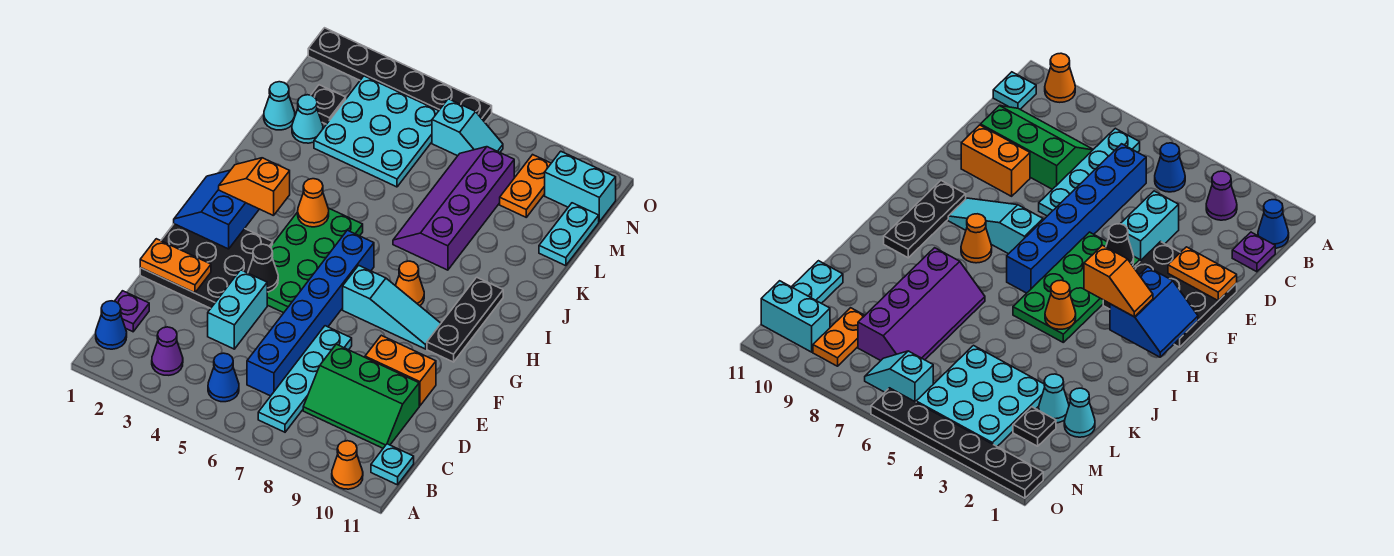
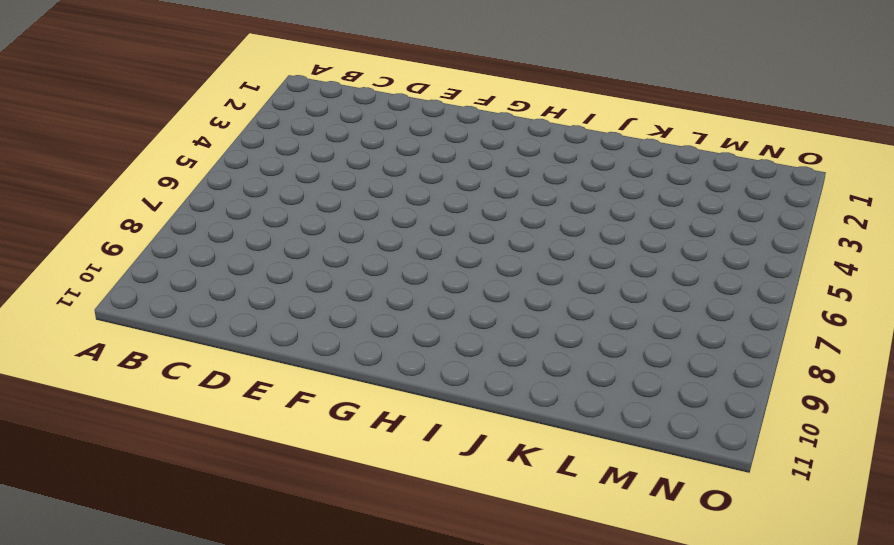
none -> orange 1x1 cone [332,441,363,489]
none -> blue 1x1 cone [96,301,127,349]
none -> purple 1x1 cone [152,327,183,375]
none -> blue 1x1 cone [208,353,239,402]

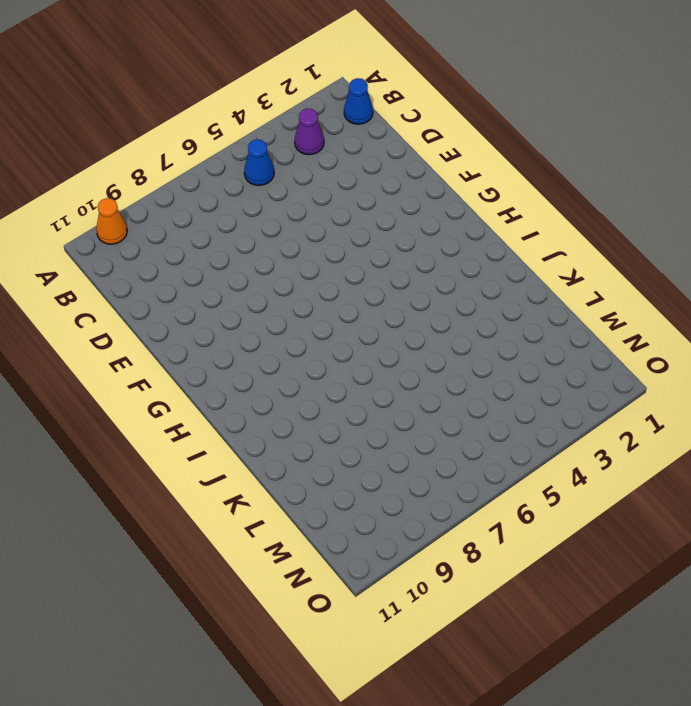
none -> cyan 1x4 plate [258,326,352,432]
none -> cyan 1x1 plate [371,444,414,485]
none -> purple 1x1 plate [114,291,149,332]
none -> blue 1x6 brick [247,230,374,396]

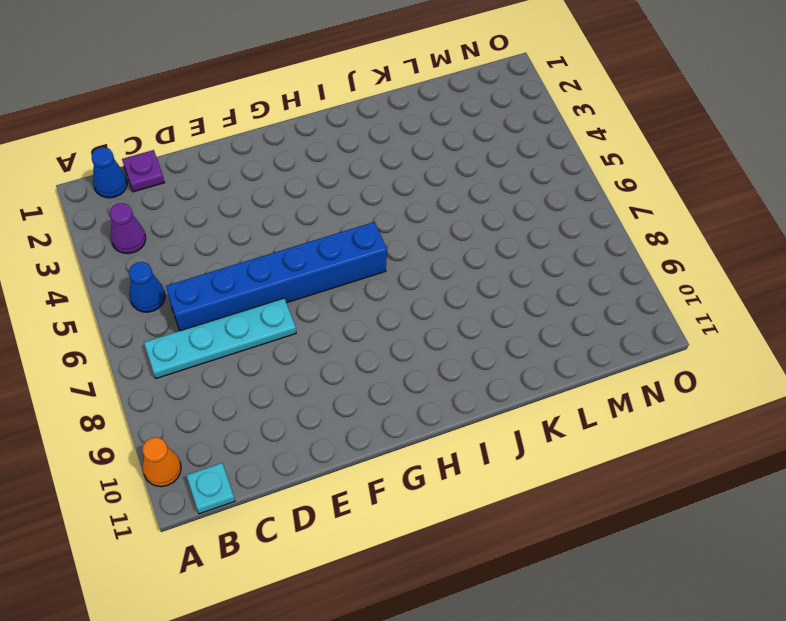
none -> green 2x3 slope [303,344,419,448]
none -> cyan 1x2 brick [208,270,267,349]
none -> black 3x3 plate [140,224,273,308]
none -> orange 1x2 brick [365,335,436,406]

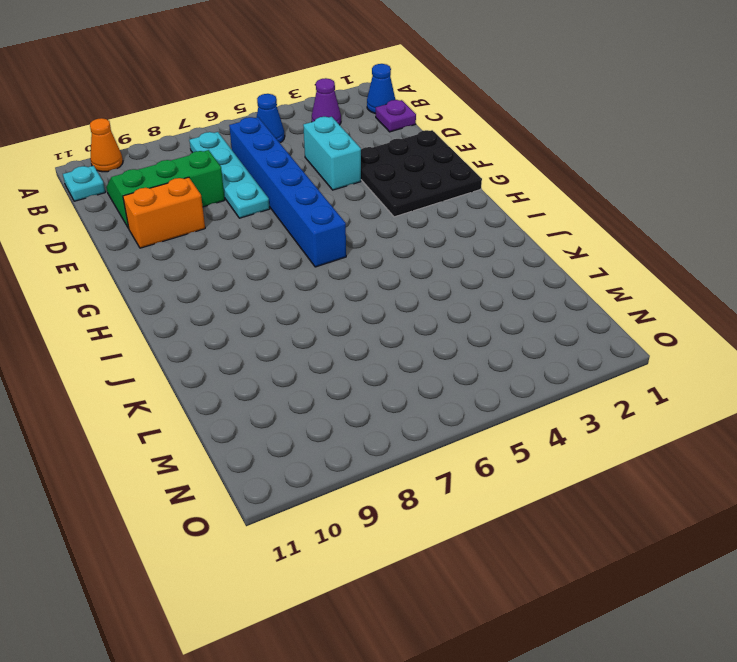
none -> green 2x4 plate [267,208,363,313]
none -> cyan 1x3 slope [343,265,441,349]
none -> black 1x3 plate [427,277,503,362]
none -> orange 1x1 cone [395,261,424,306]

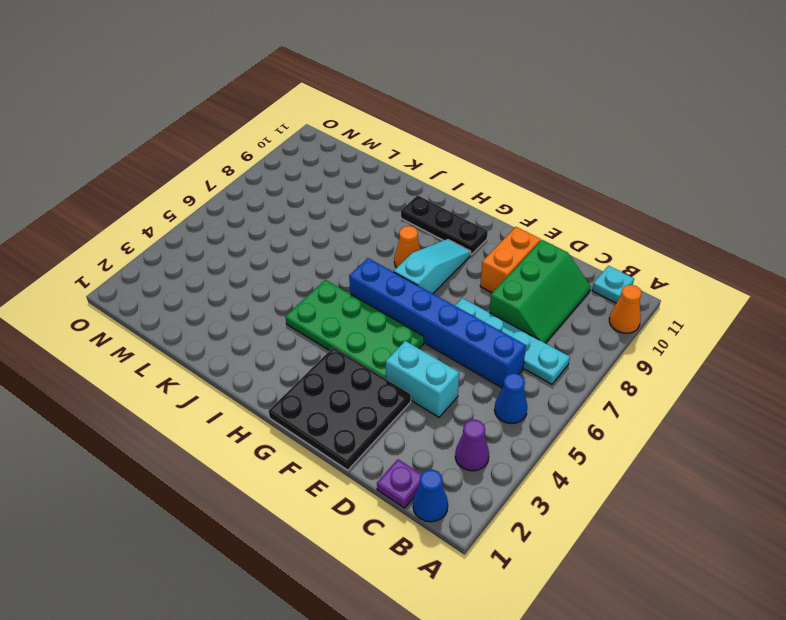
none -> purple 2x4 slope [393,147,514,270]
none -> cyan 1x1 cone [264,82,295,130]
none -> cyan 1x1 cone [292,95,323,143]
none -> cyan 3x3 plate [314,76,438,187]

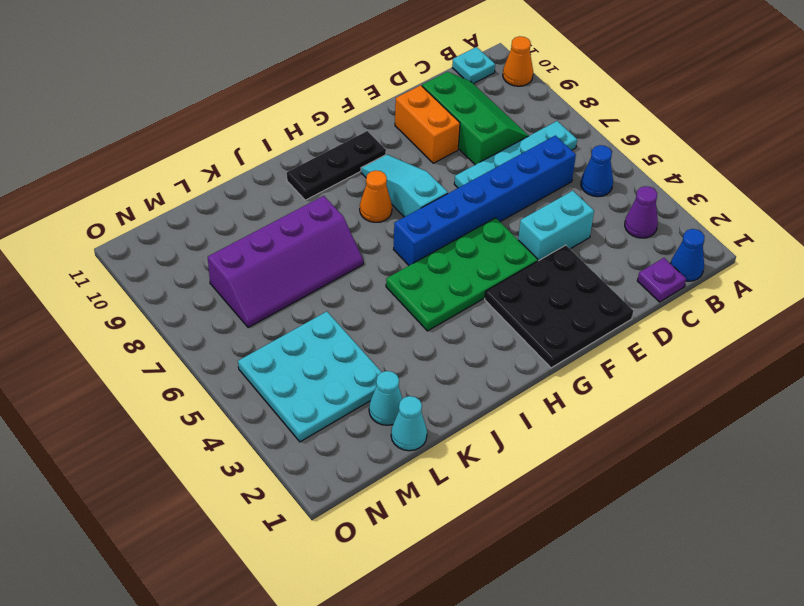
none -> cyan 1x2 plate [539,203,599,266]
none -> black 1x1 plate [311,85,346,124]
none -> orange 1x2 plate [500,155,551,217]
none -> cyan 1x2 slope [432,99,503,156]

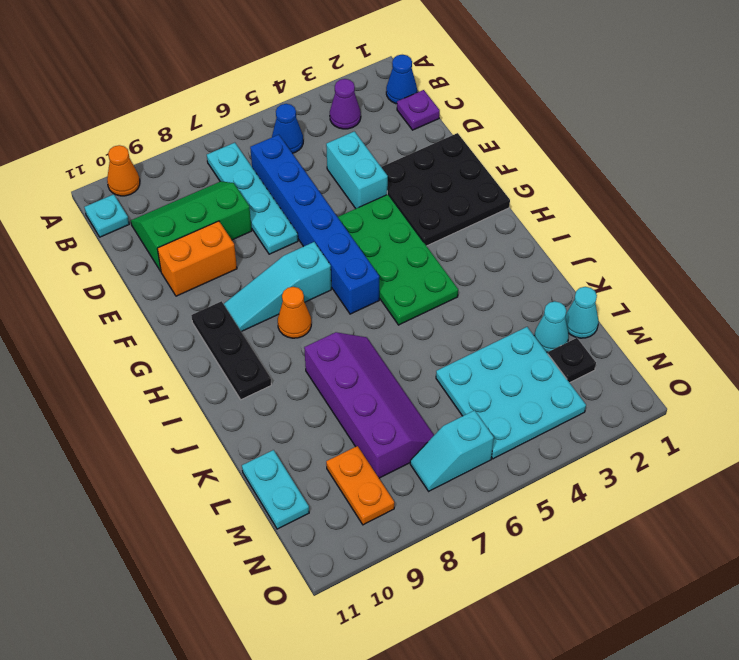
none -> cyan 1x2 brick [545,151,616,222]
none -> black 1x6 plate [308,28,492,122]
none -> orange 1x2 plate [140,239,211,293]
none -> black 1x1 cone [248,244,278,292]

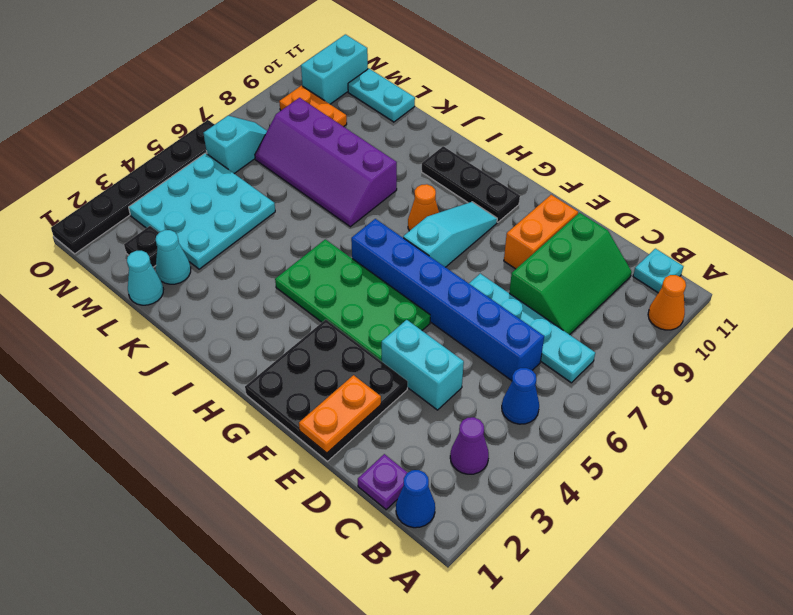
none -> black 1x1 cone [248,244,278,292]
none -> blue 2x2 slope [174,170,259,249]
none -> orange 1x1 cone [298,179,329,227]
none -> orange 1x2 slope [219,158,290,216]

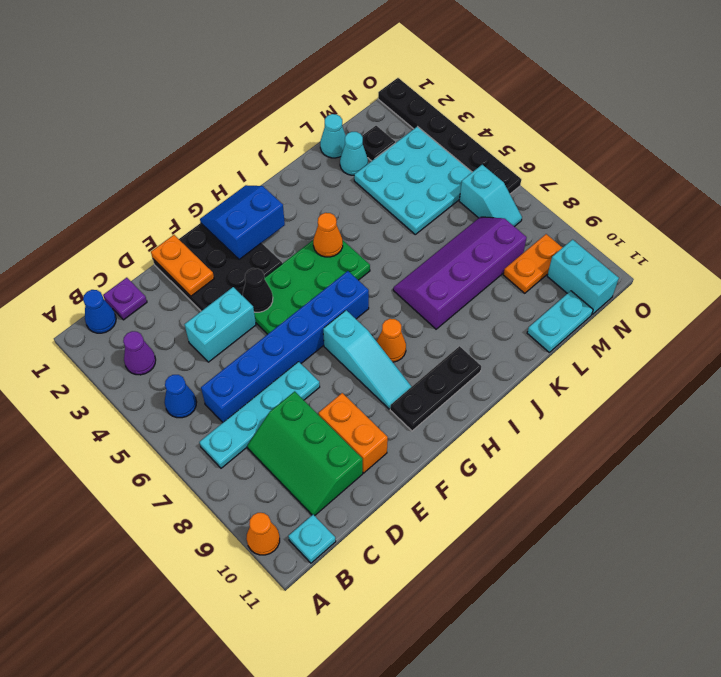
none -> orange 1x2 slope [219,158,290,216]

